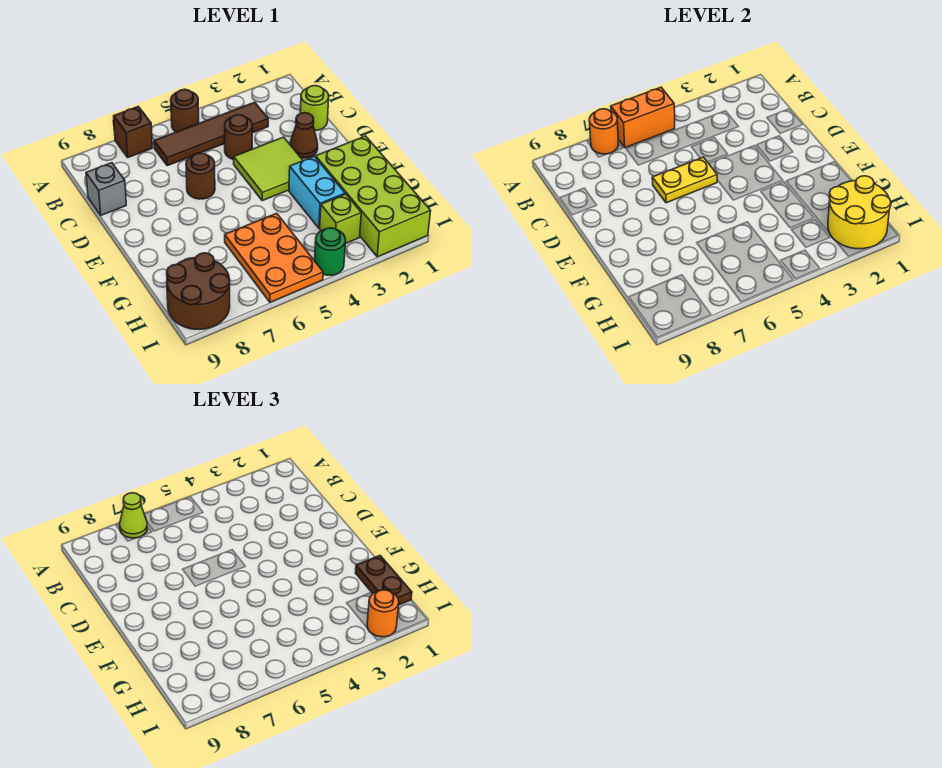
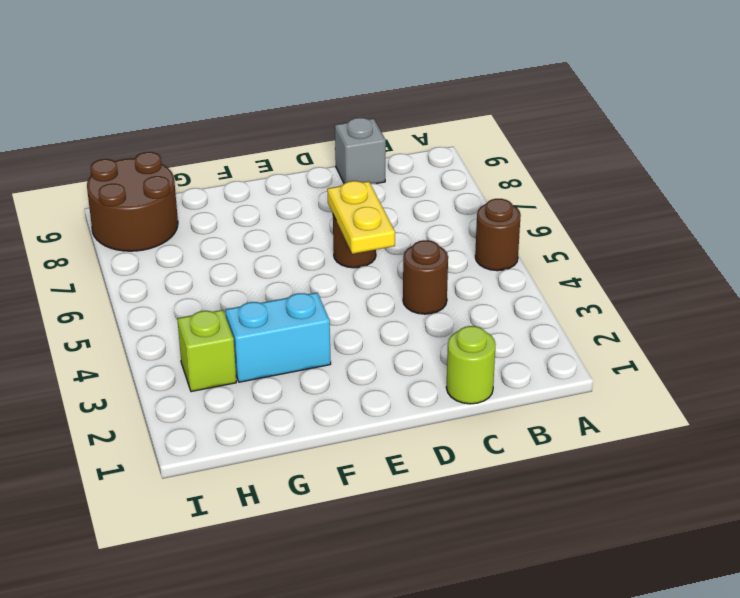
none -> brown 1x1 brick [114,106,152,157]
none -> brown 1x4 tile [154,102,268,166]
none -> brown 1x1 cone [290,113,318,158]

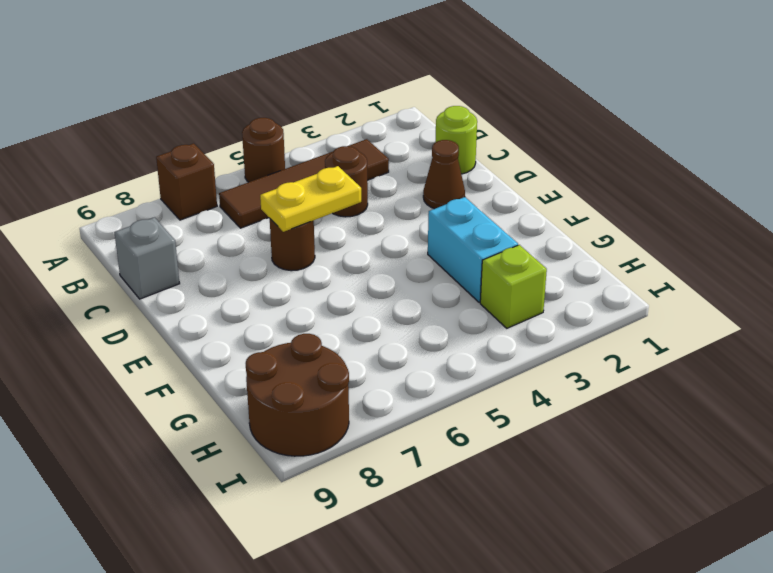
none -> lime 2x2 tile [234,137,303,201]
none -> lime 2x4 brick [316,136,431,257]
none -> orange 2x3 plate [225,213,323,302]

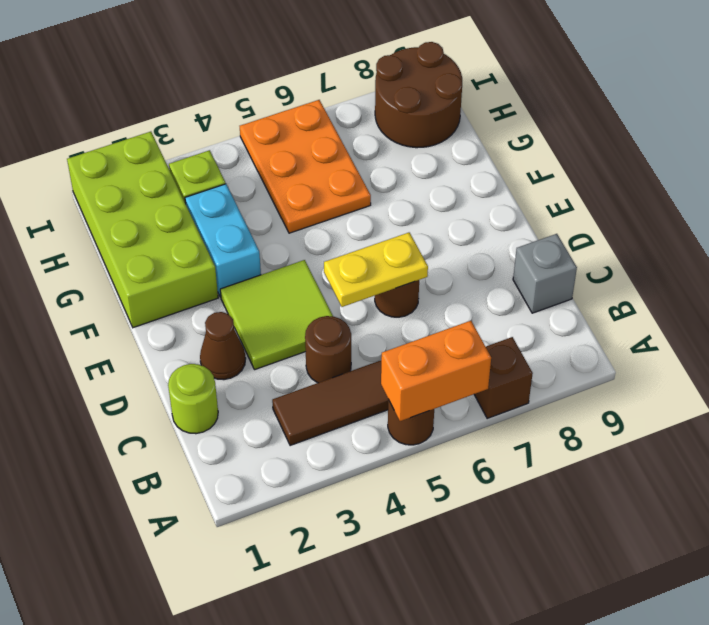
none -> green 1x1 round brick [315,228,346,275]
none -> orange 1x1 round brick [589,109,618,154]
none -> yellow 2x2 round brick [828,176,891,249]

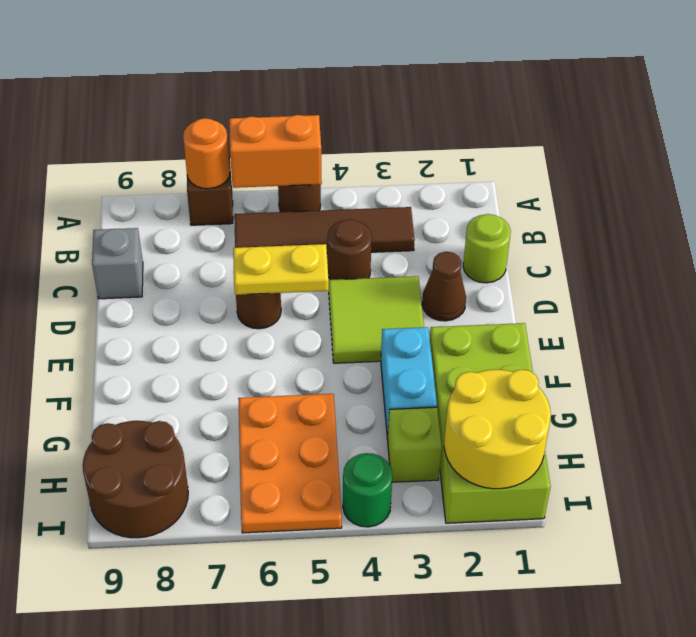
none -> lime 1x1 cone [120,493,147,538]
none -> brown 1x2 plate [356,556,412,605]
none -> orange 1x1 round brick [367,590,399,637]

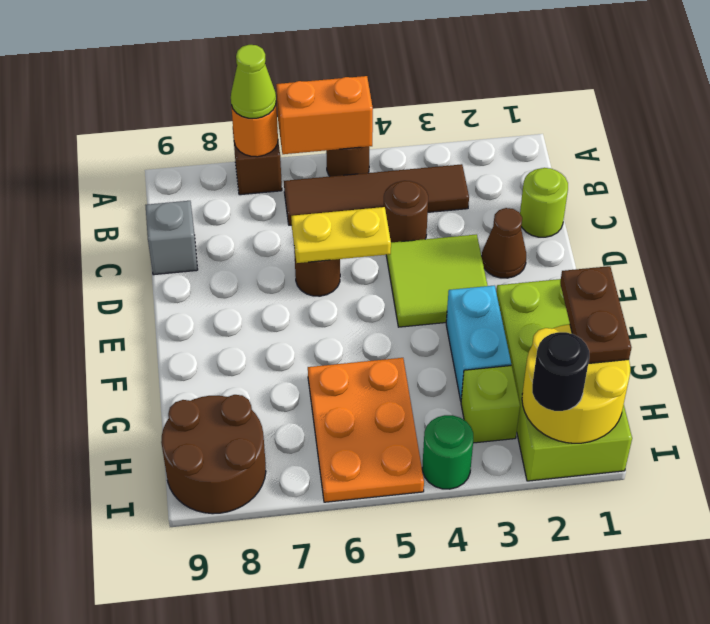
black 1x1 round brick [532,332,589,411] -> orange 1x1 round brick [367,590,399,637]

